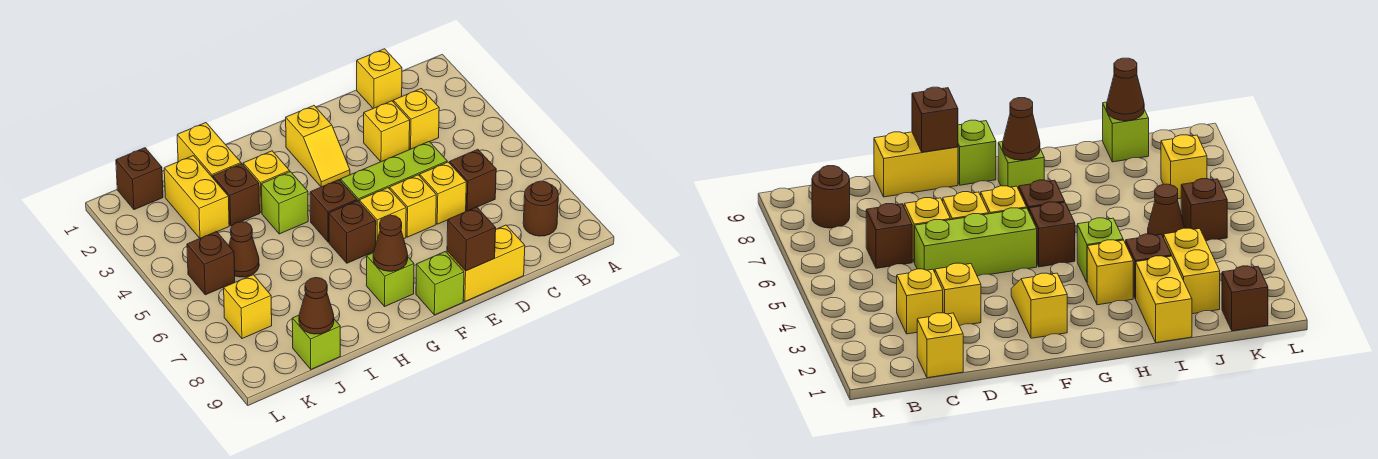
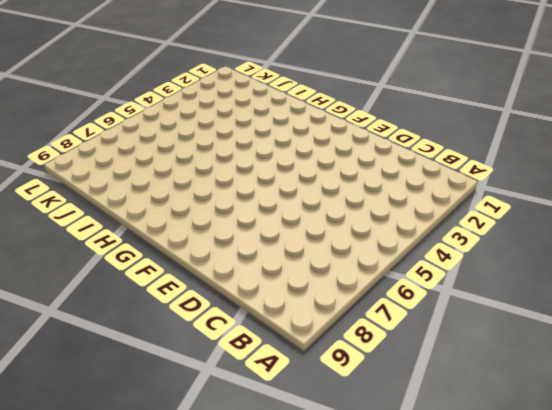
none -> brown 1x1 round brick [523,181,558,236]
none -> yellow 1x1 brick [357,49,402,108]
none -> yellow 1x1 brick [393,89,439,149]

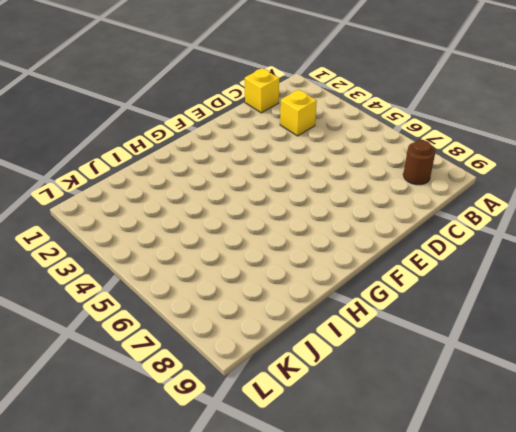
none -> brown 1x1 brick [450,149,496,211]
none -> yellow 1x1 brick [364,101,410,162]
none -> lime 1x3 brick [341,142,447,201]

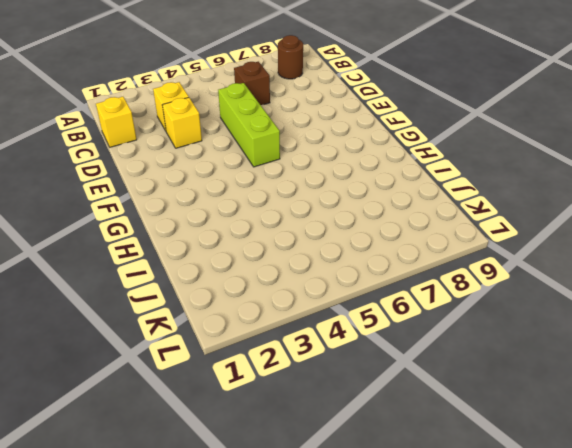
none -> yellow 1x1 brick [420,162,466,224]
none -> yellow 1x2 brick [447,225,525,301]
none -> yellow 1x1 brick [390,175,436,237]

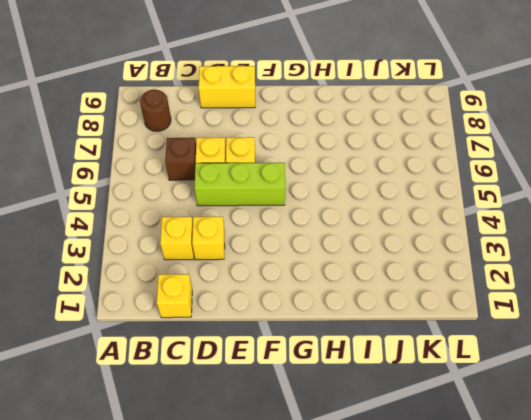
none -> yellow 1x2 slope [286,106,350,187]
none -> yellow 1x1 brick [359,188,406,242]
none -> lime 1x1 brick [416,251,464,315]

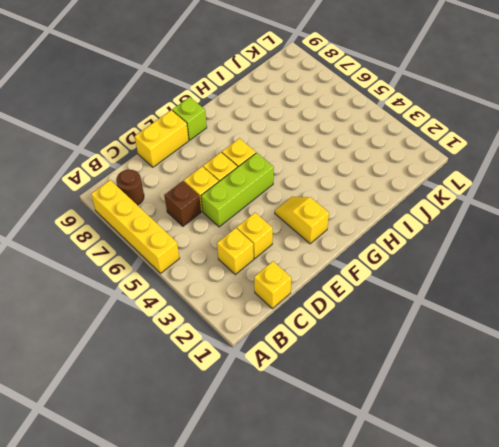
yellow 1x4 brick [91,180,180,273] -> none
none -> brown 1x1 brick [310,180,357,242]
none -> brown 1x1 brick [329,201,376,263]
none -> lime 1x1 brick [366,253,414,306]

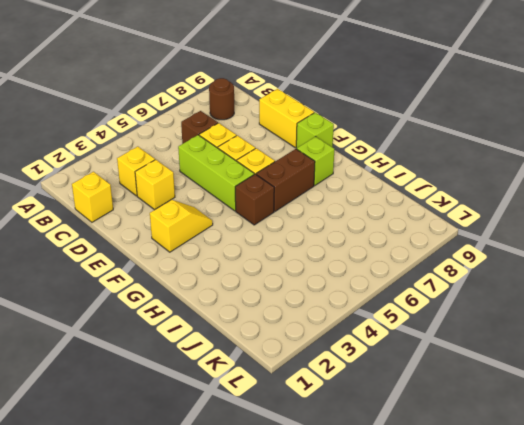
brown 1x2 brick [256,149,315,211] -> brown 1x1 brick [329,201,376,263]
none -> yellow 1x1 brick [243,151,290,213]
none -> lime 1x1 brick [261,172,308,234]
none -> yellow 1x2 brick [177,123,241,178]

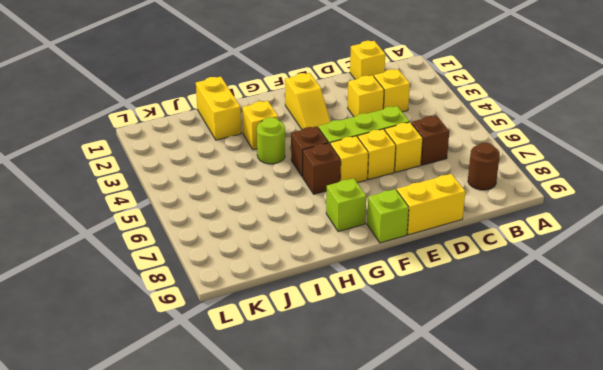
lime 1x1 round brick [257,117,285,164] -> lime 1x1 brick [261,172,308,234]
none -> brown 1x1 brick [213,164,260,226]
none -> yellow 1x2 brick [164,156,229,238]
none -> brown 1x1 cone [229,222,259,277]

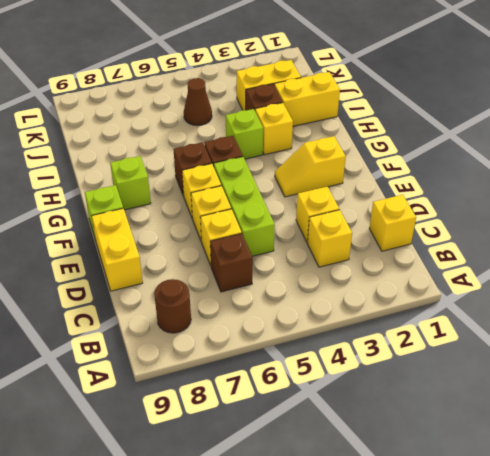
none -> lime 1x1 brick [292,315,340,369]
none -> brown 1x1 brick [116,148,163,210]
none -> brown 1x1 brick [187,232,235,295]

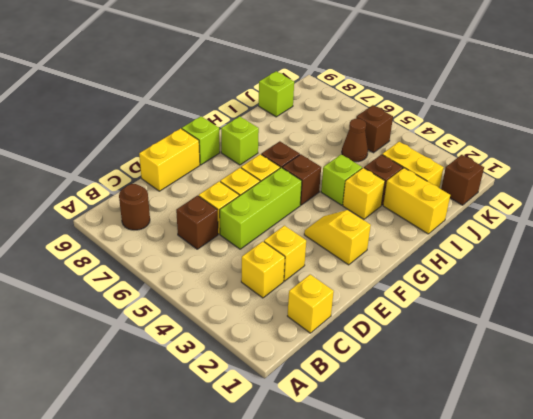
none -> yellow 1x1 brick [224,275,272,339]
none -> brown 1x1 brick [447,207,496,271]
none -> brown 1x1 cone [373,215,408,271]

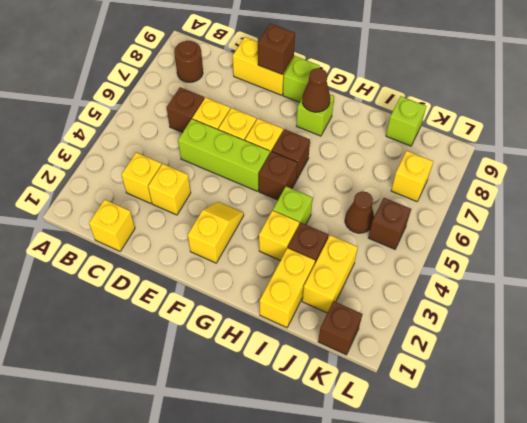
none -> brown 1x1 cone [299,278,334,334]

